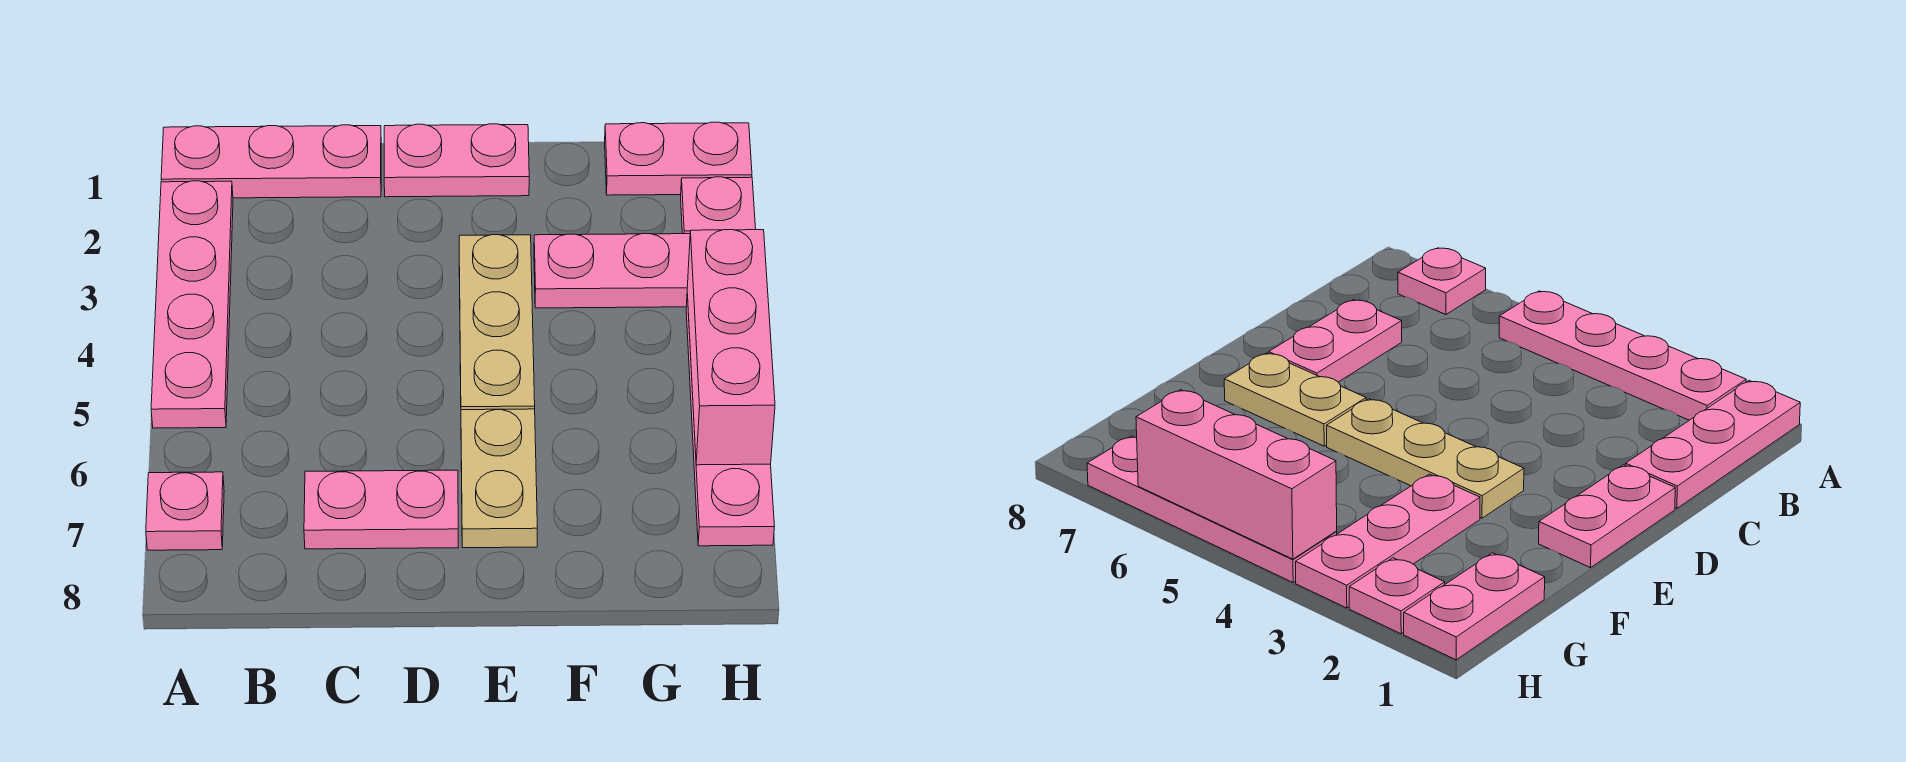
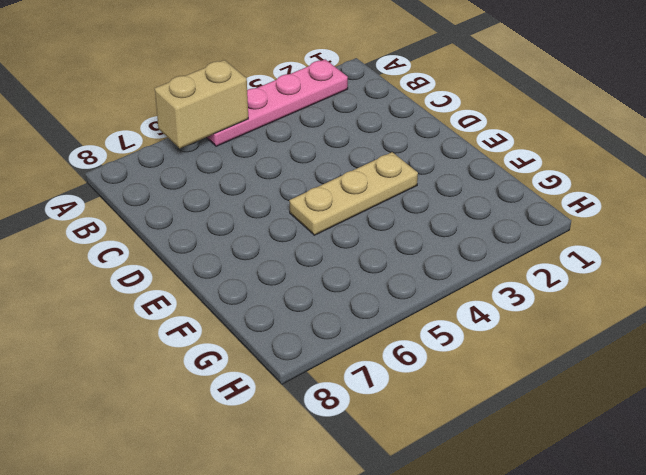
tan 1x2 brick [155,60,248,148] -> none
none -> pink 1x3 plate [161,125,381,198]
none -> pink 1x1 plate [146,472,224,550]
none -> pink 1x2 plate [304,470,458,549]

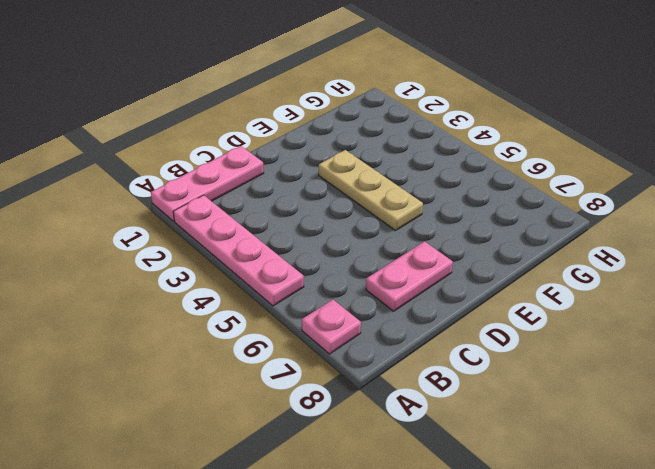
none -> pink 1x2 plate [384,124,529,197]
none -> tan 1x2 plate [461,409,537,548]
none -> pink 1x3 plate [534,234,690,308]

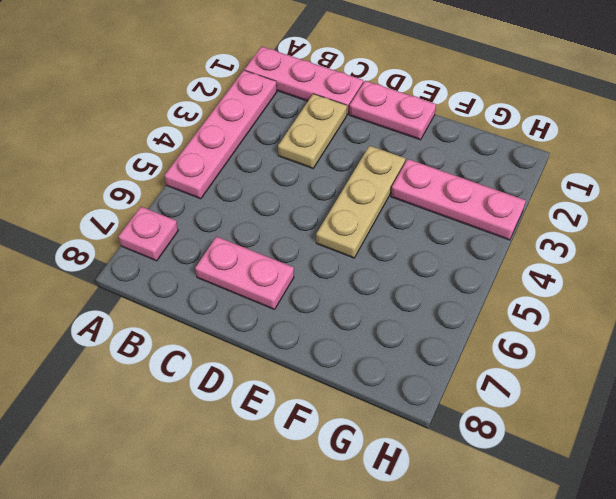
tan 1x2 plate [278,94,347,168] -> tan 1x2 plate moved to [461,409,537,548]
none -> pink 1x2 plate [605,122,752,195]
none -> pink 1x1 plate [681,177,756,234]
none -> pink 1x4 plate [686,294,775,546]

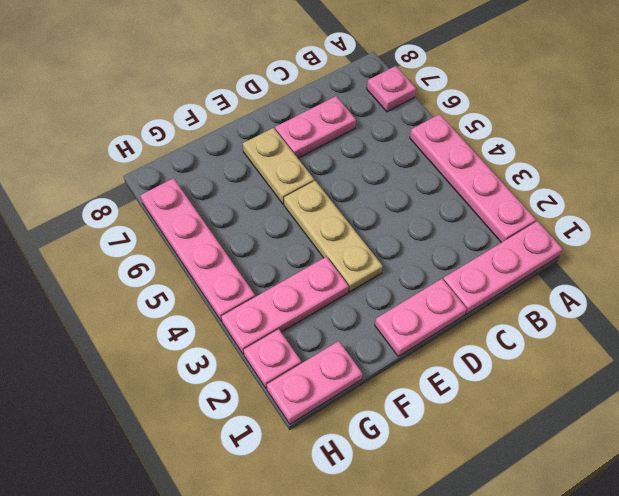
none -> pink 1x3 brick [687,230,775,465]

